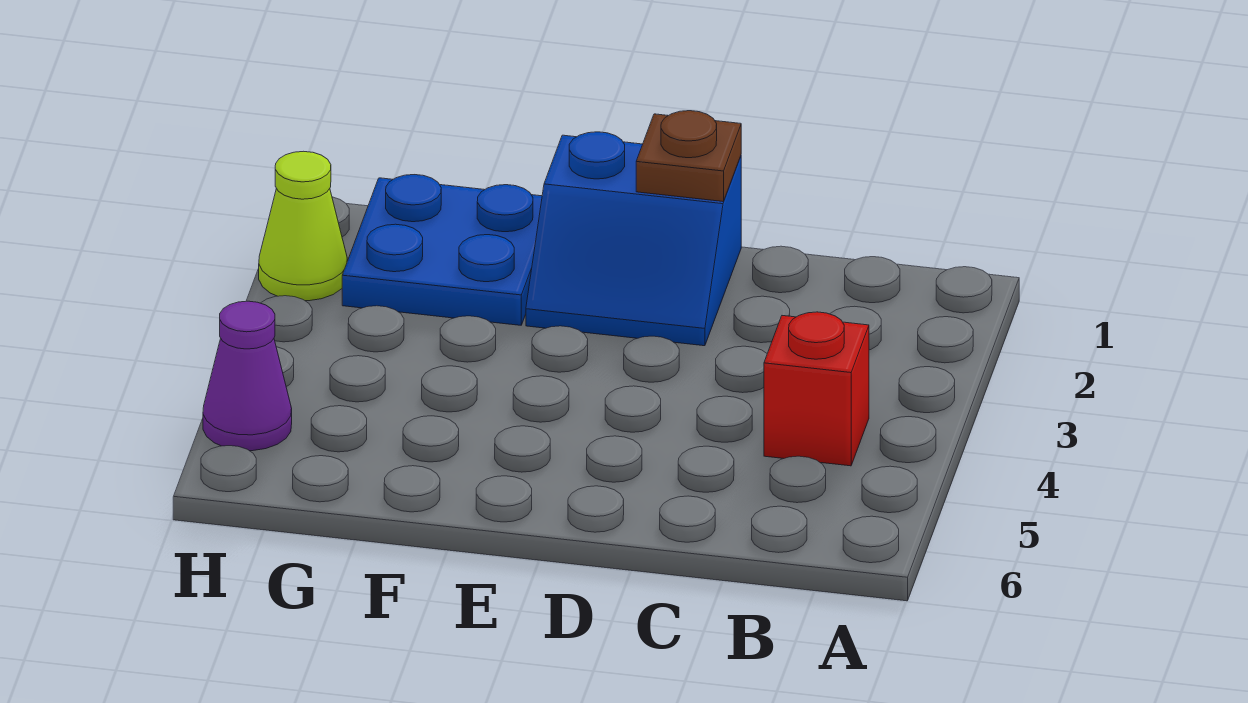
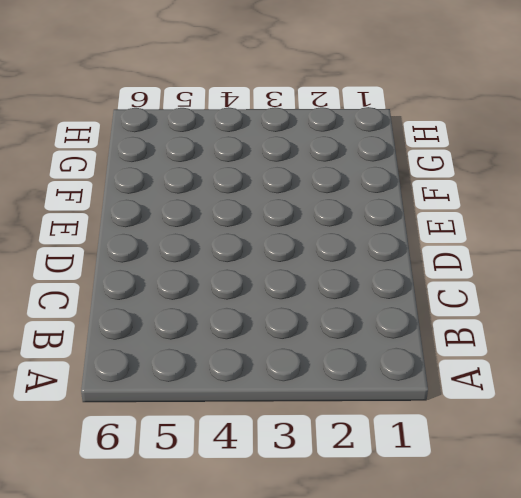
none -> red 1x1 brick [764,312,869,466]
none -> blue 2x2 slope [526,132,741,346]

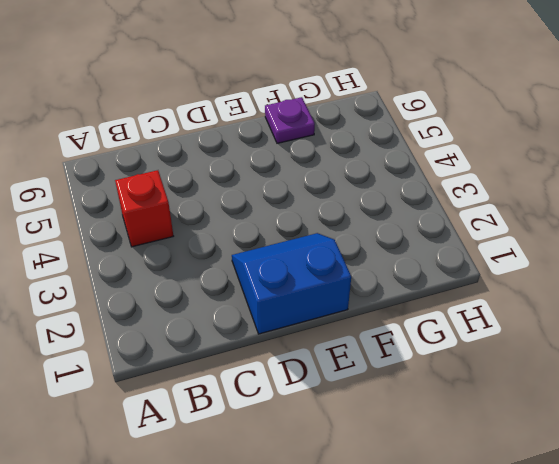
purple 1x1 plate [265,97,315,143] -> none
none -> blue 2x2 plate [342,175,542,325]
none -> lime 1x1 cone [259,151,347,301]

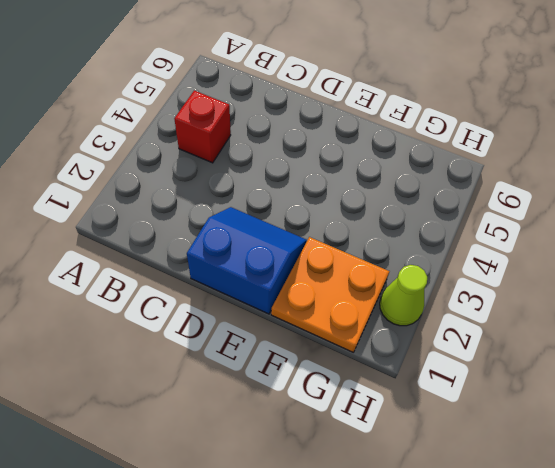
orange 2x2 plate [271,237,389,352] -> blue 2x2 plate [342,175,542,325]
none -> purple 1x1 cone [203,301,292,451]
none -> brown 1x1 plate [636,111,741,201]

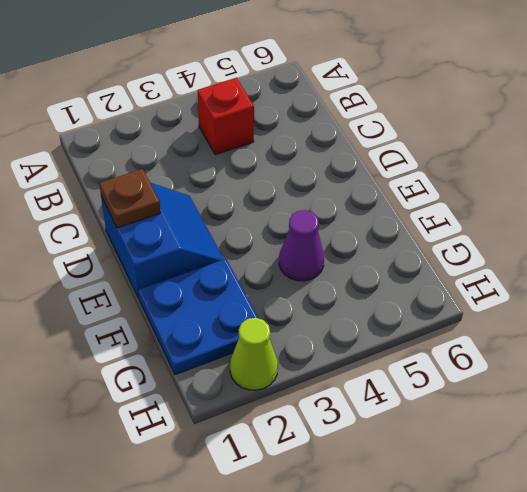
purple 1x1 cone [279,210,324,281] -> purple 1x1 cone moved to [203,301,292,451]

